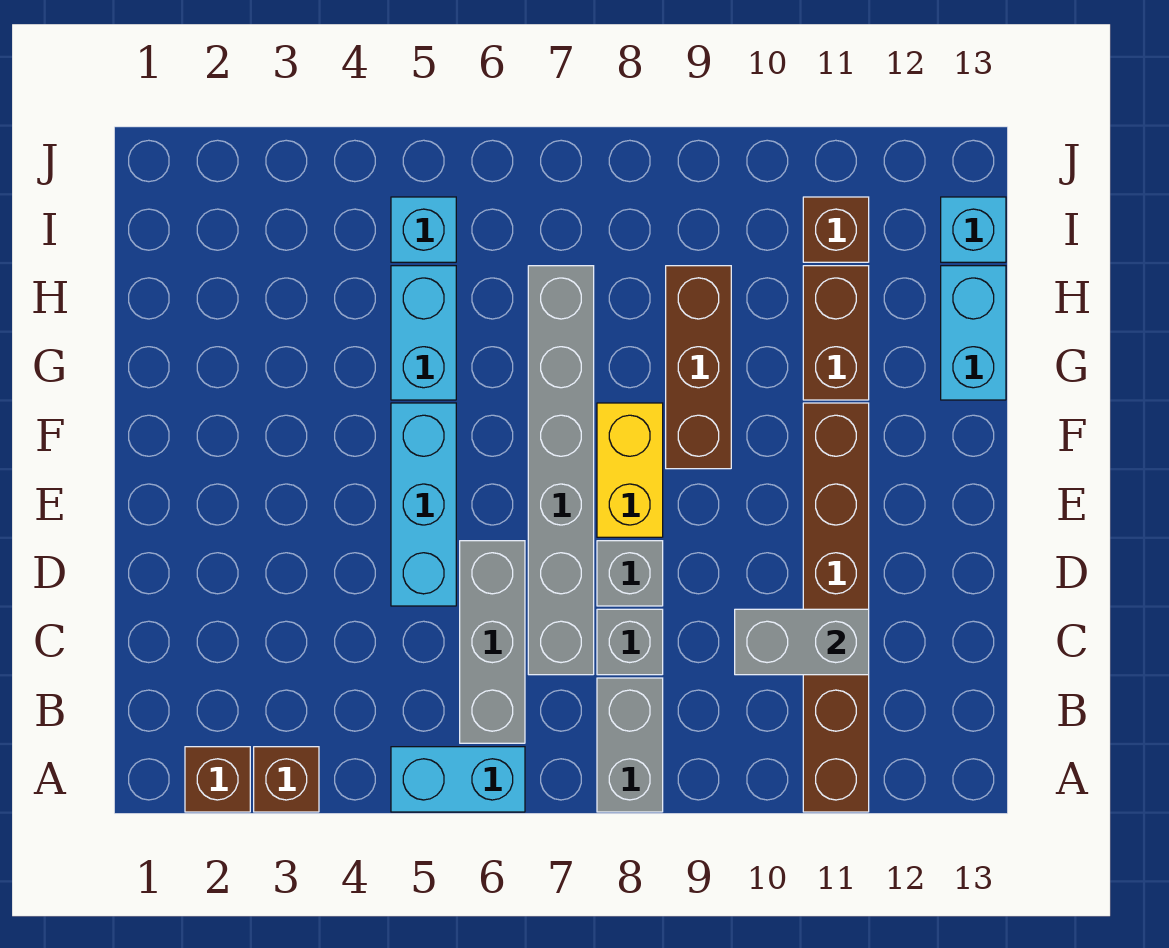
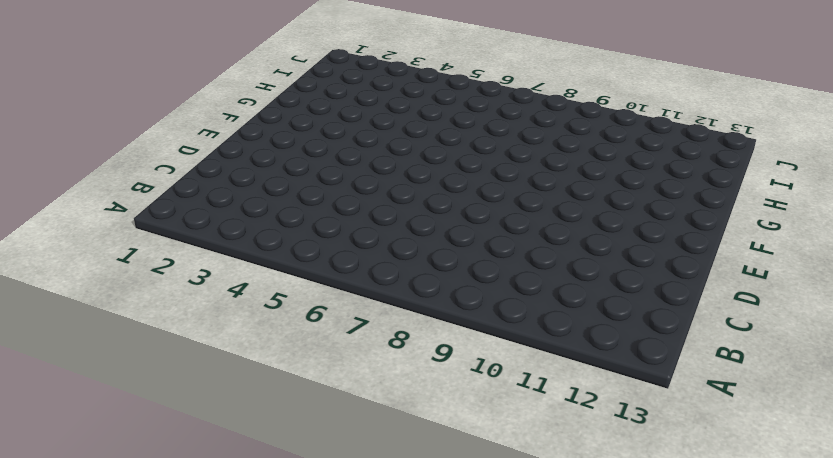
none -> brown 1x1 brick [185,747,250,812]
none -> brown 1x1 brick [254,747,319,812]
none -> cyan 1x2 brick [391,747,525,812]

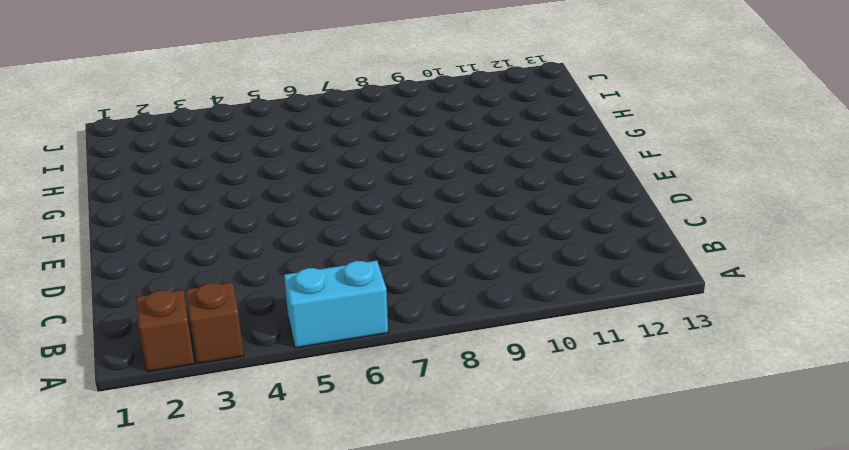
none -> grey 1x2 brick [597,678,663,812]
none -> brown 1x6 brick [803,403,869,812]
none -> grey 1x3 brick [460,541,525,743]

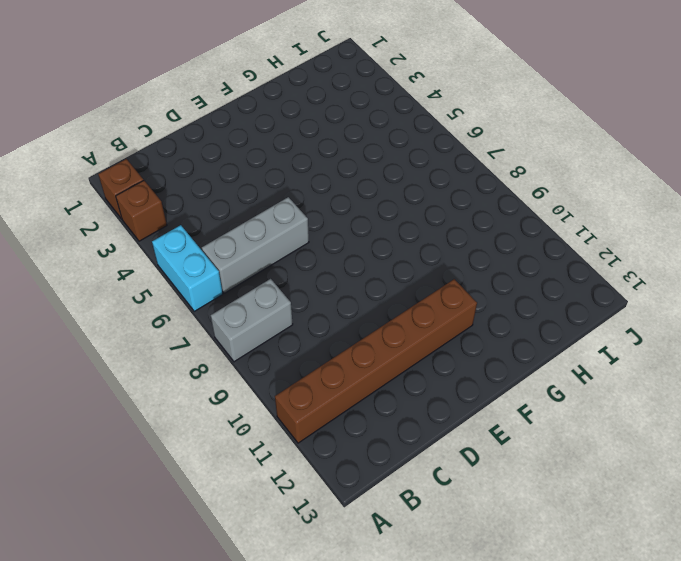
none -> grey 1x6 brick [528,266,594,675]
none -> grey 1x1 brick [597,609,663,675]
none -> cyan 1x3 brick [391,403,456,606]

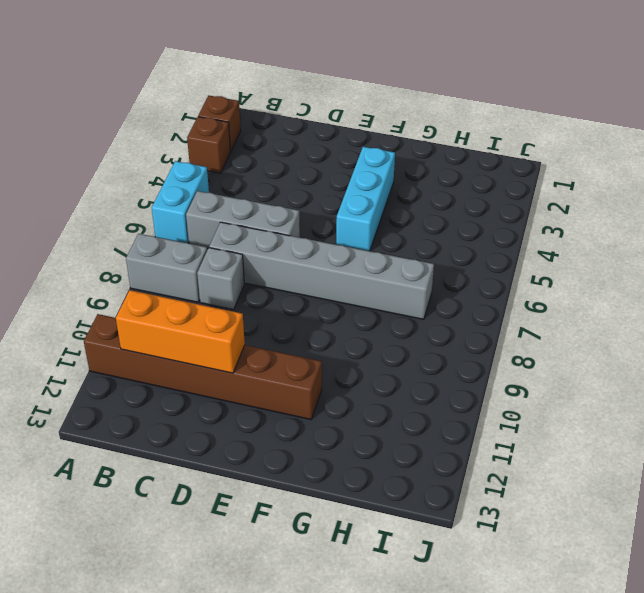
orange 1x3 brick [116,290,245,373] -> grey 1x2 brick [735,609,869,675]
cyan 1x3 brick [336,147,395,251] -> cyan 1x3 brick turned to [391,403,456,606]
none -> grey 1x1 brick [597,541,663,606]
none -> yellow 1x2 brick [597,403,663,537]
none -> brown 1x3 brick [666,266,731,469]

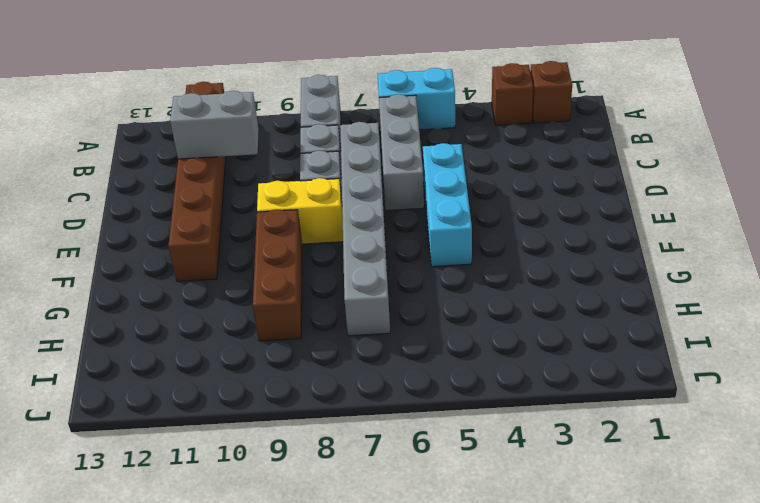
yellow 1x2 brick [257,178,343,244] -> yellow 1x2 brick turned to [597,403,663,537]
none -> cyan 1x2 brick [391,266,456,400]
none -> brown 1x2 brick [803,266,869,400]
none -> cyan 1x2 brick [941,266,1006,400]

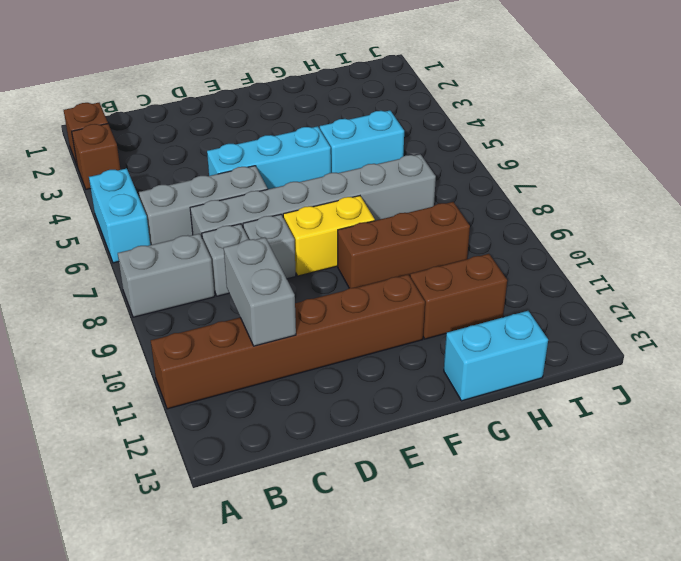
none -> cyan 1x1 brick [391,197,456,262]
none -> brown 1x1 brick [803,197,869,262]
none -> cyan 1x1 brick [941,197,1006,262]

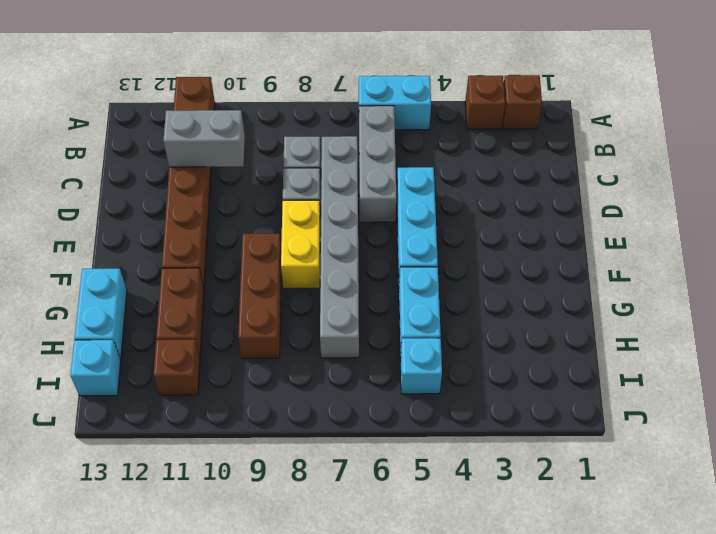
none -> grey 1x2 brick [597,678,663,812]

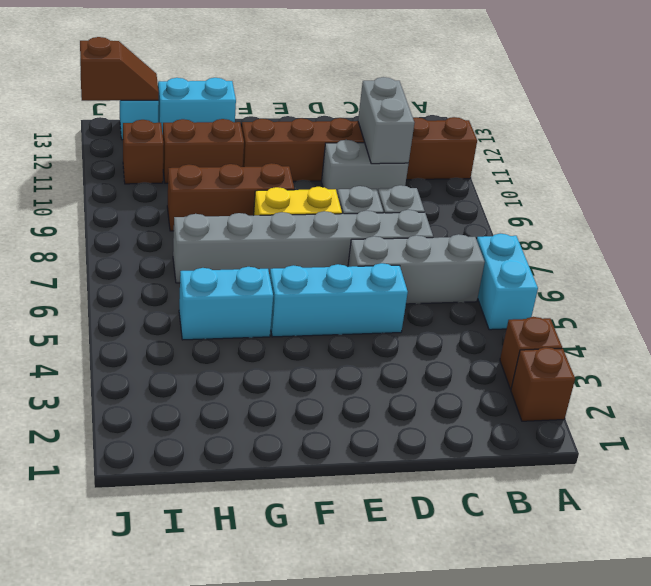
grey 1x2 brick [322,140,408,192] -> grey 1x2 brick moved to [597,678,663,812]
brown 1x2 slope [80,37,159,101] -> none
none -> cyan 1x1 brick [391,197,456,262]

